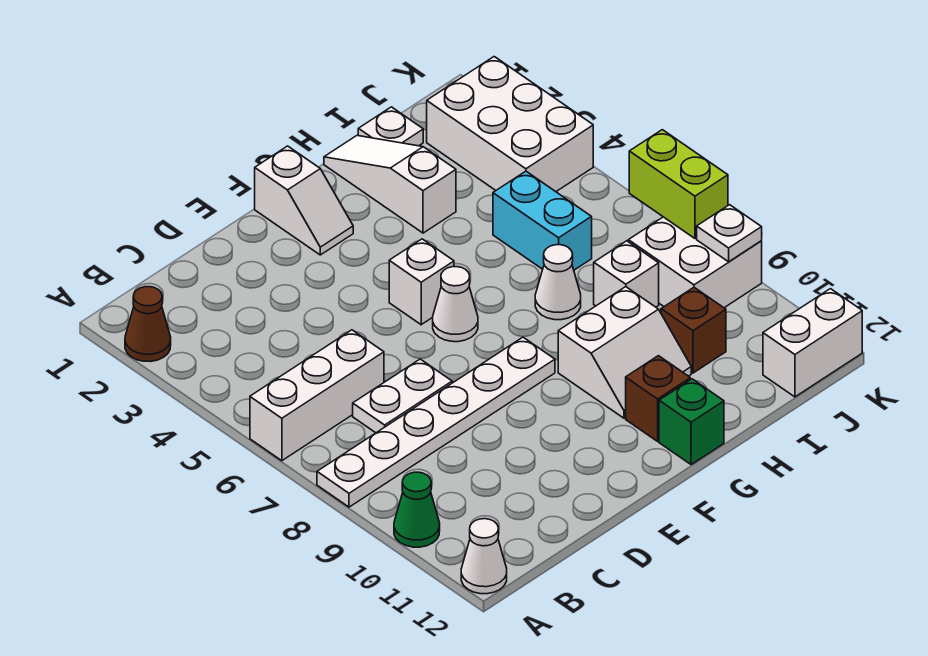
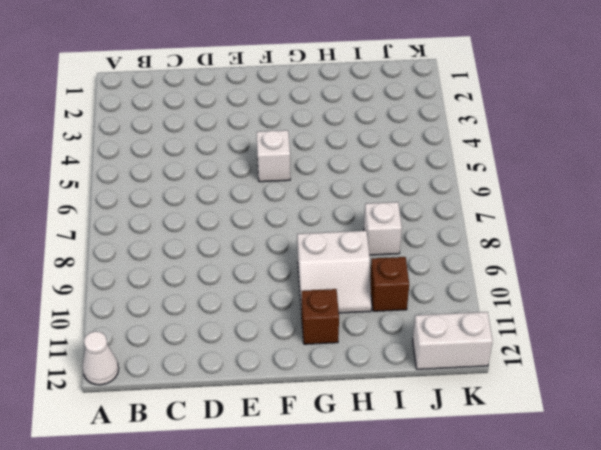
none -> brown 1x1 cone [125,287,171,362]
none -> white 1x3 brick [250,330,384,461]
none -> white 1x6 plate [317,337,555,507]

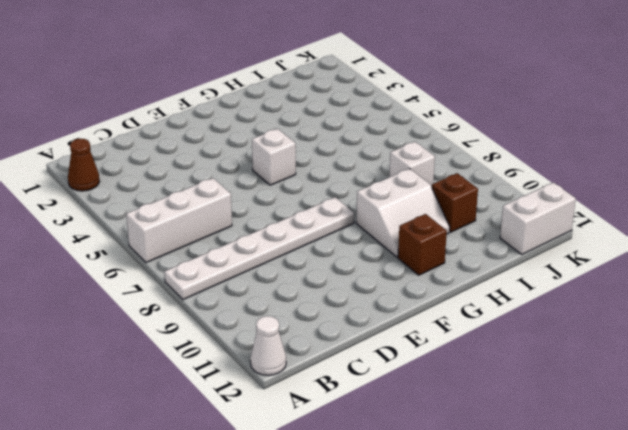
none -> green 1x1 cone [394,472,440,547]
none -> white 1x2 plate [353,359,452,433]
none -> white 1x2 slope [255,146,353,255]

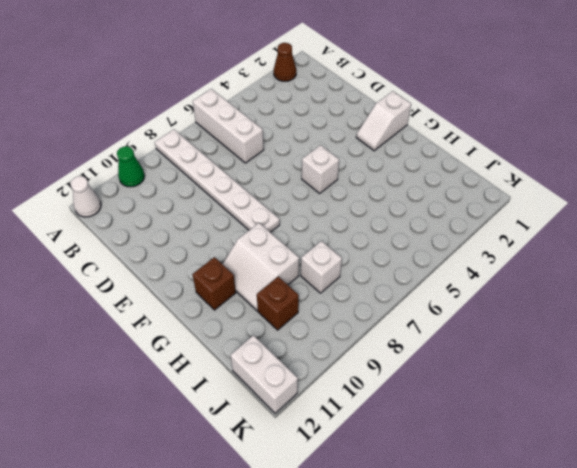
none -> white 1x2 plate [353,359,452,433]
none -> white 1x1 cone [433,267,478,342]
none -> green 1x1 brick [659,379,724,465]

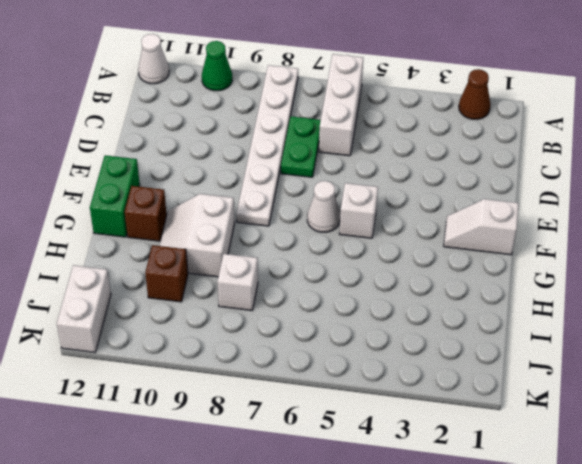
green 1x2 plate [281,116,321,177] -> white 1x2 plate [353,359,452,433]
green 1x2 brick [90,155,140,237] -> green 1x1 brick [659,379,724,465]
none -> white 1x3 slope [324,136,456,233]
none -> white 1x1 cone [535,245,581,320]
none -> white 1x1 plate [358,107,423,146]

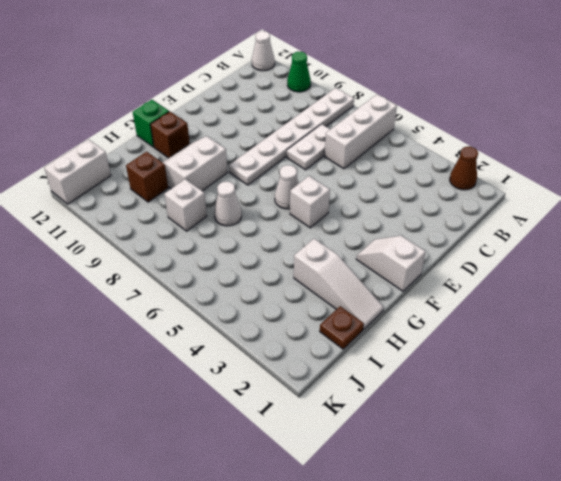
brown 1x1 plate [320,306,364,349] -> white 1x1 plate [358,107,423,146]
none -> cyan 1x2 brick [493,171,592,270]
none -> white 2x3 brick [427,57,593,192]
none -> white 2x2 brick [628,217,762,308]

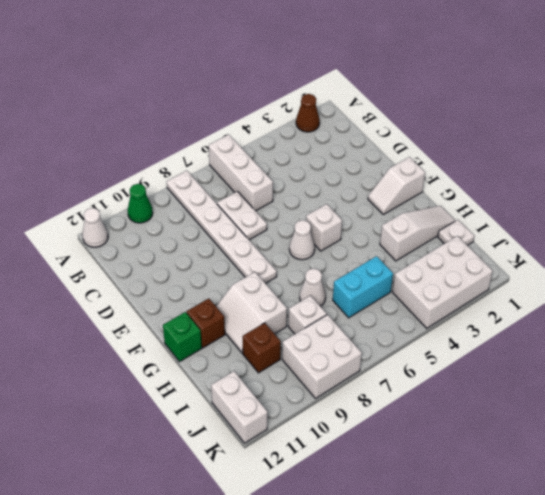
none -> lime 1x2 brick [629,130,728,238]
none -> white 1x1 plate [697,205,762,262]

